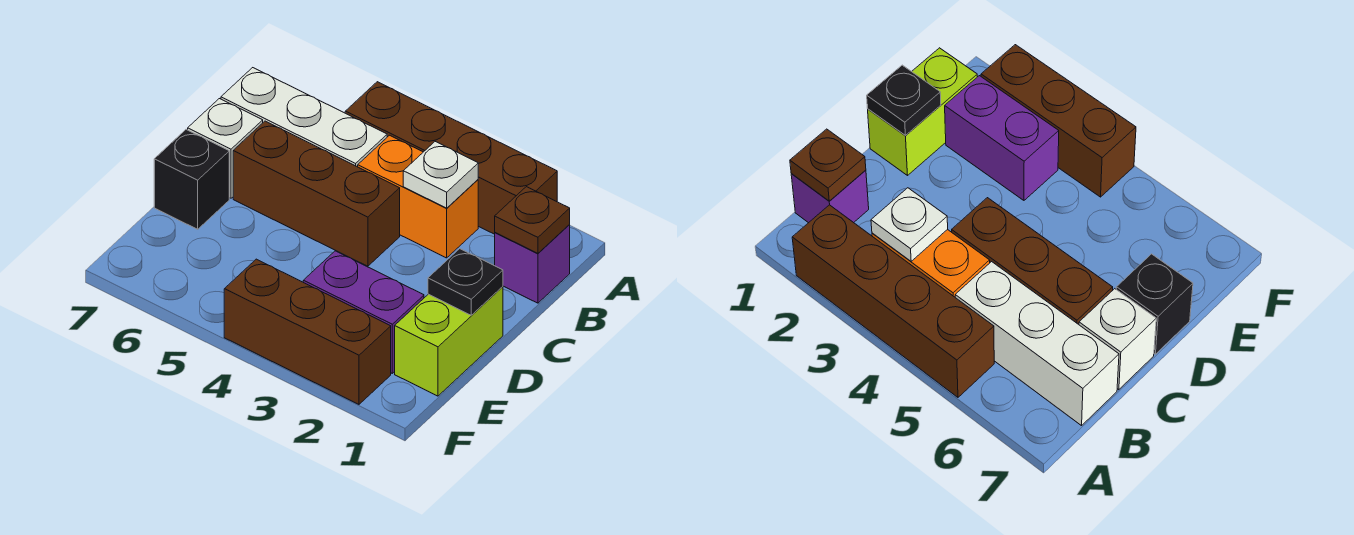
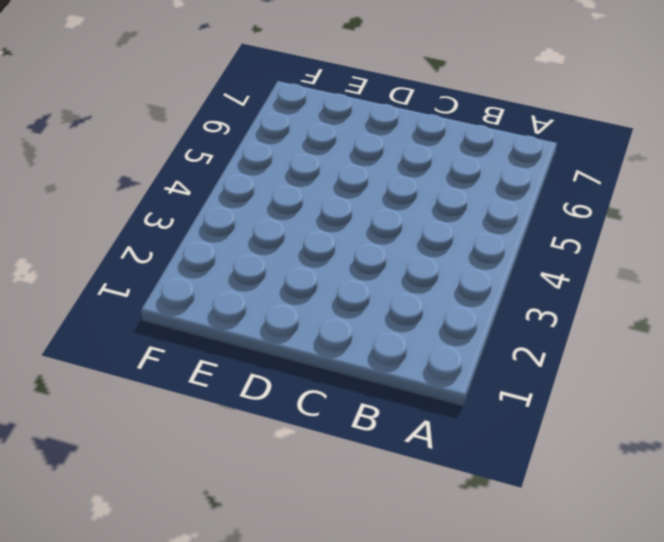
none -> brown 1x4 brick [345,82,557,234]
none -> purple 1x1 brick [494,225,570,303]
none -> orange 1x2 brick [358,135,478,258]

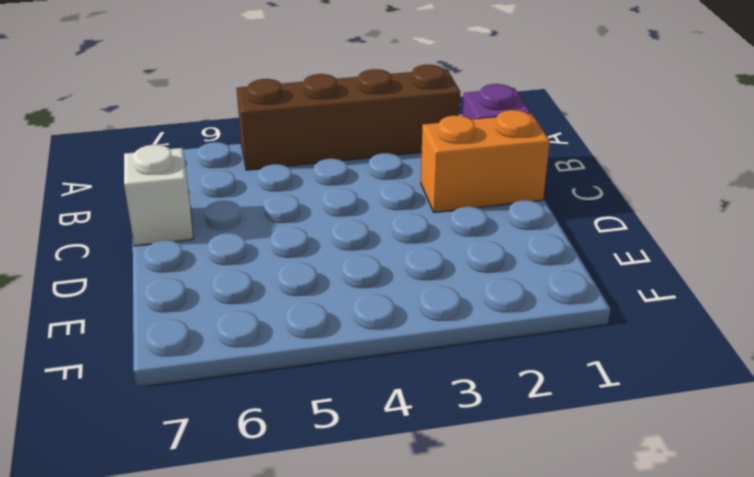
orange 1x2 brick [421,110,550,212] -> orange 1x2 brick moved to [358,135,478,258]
none -> white 1x3 brick [221,68,387,167]
none -> brown 1x3 brick [233,121,400,266]
none -> lime 1x2 brick [395,287,503,396]

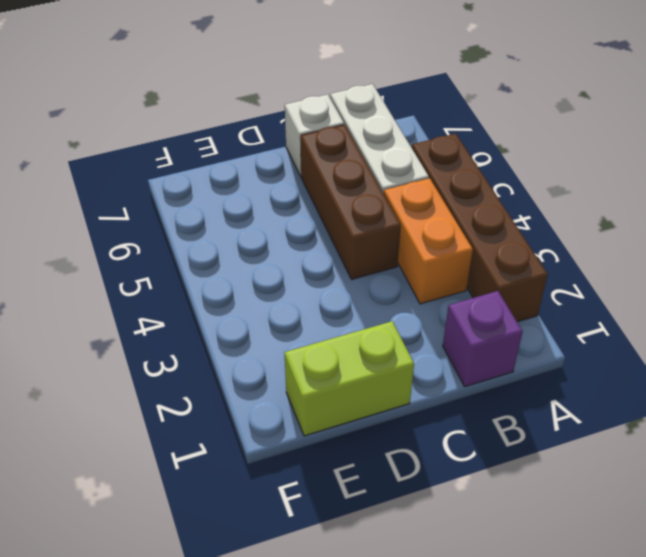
none -> black 1x1 brick [154,130,229,229]
none -> purple 1x2 brick [303,251,424,373]
none -> brown 1x3 brick [224,259,391,404]

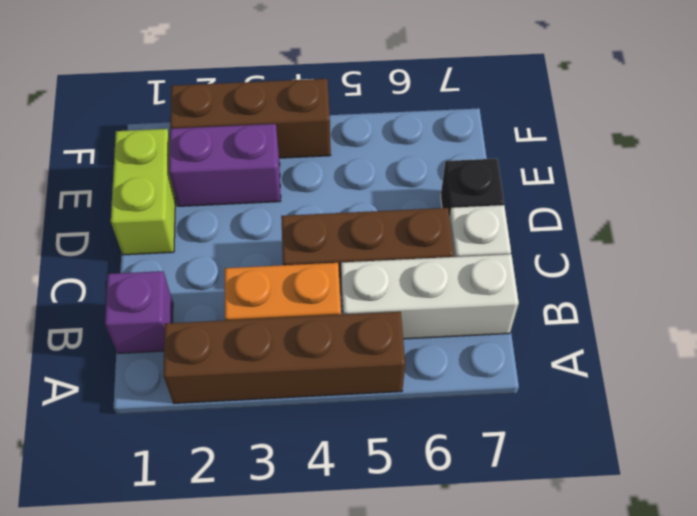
none -> brown 1x1 plate [495,187,570,253]
none -> white 1x1 plate [403,142,478,208]
none -> black 1x1 plate [428,249,503,315]

